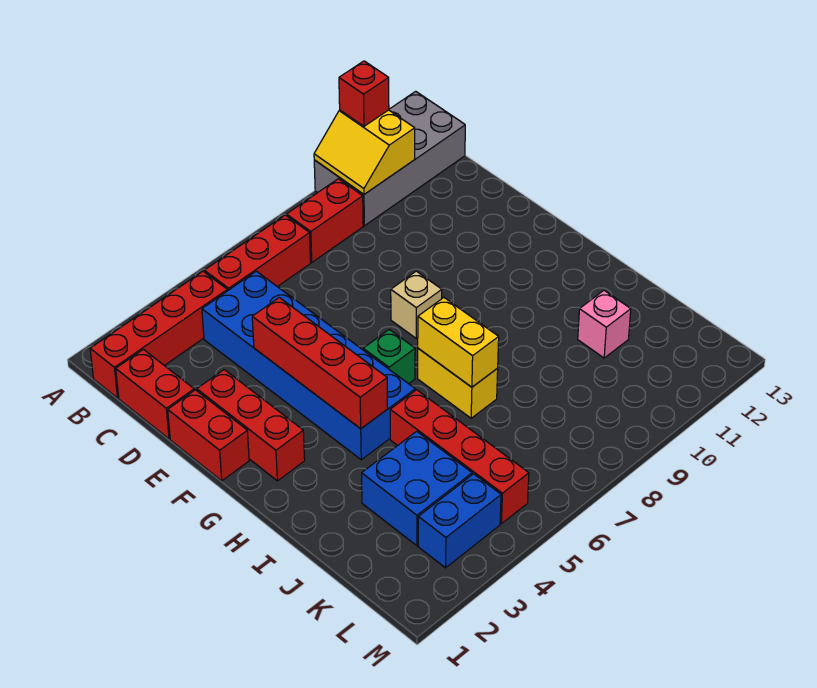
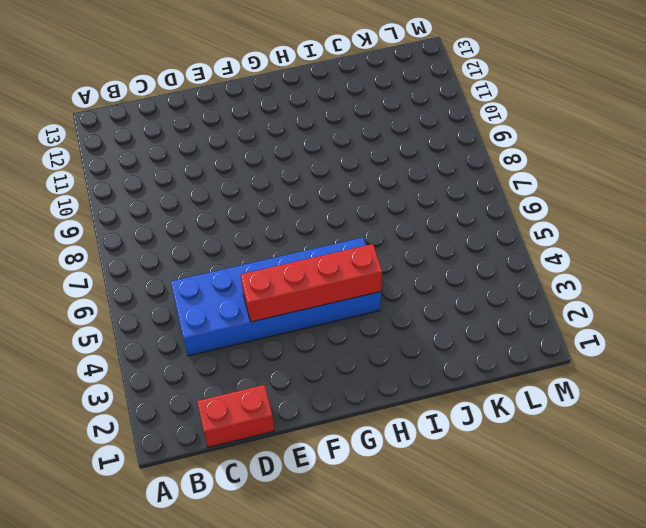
none -> grey 2x4 brick [314,91,465,226]
none -> red 1x4 brick [90,271,227,398]
none -> red 1x3 brick [204,215,311,291]

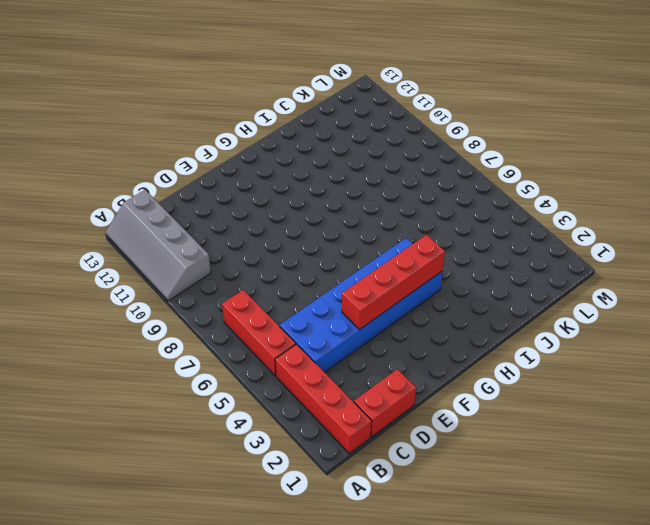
grey 2x4 slope [106,190,211,301] -> grey 2x4 brick [314,91,465,226]
none -> red 1x2 brick [286,179,363,262]
none -> red 1x2 brick [168,390,249,481]
none -> red 1x3 brick [197,370,305,481]

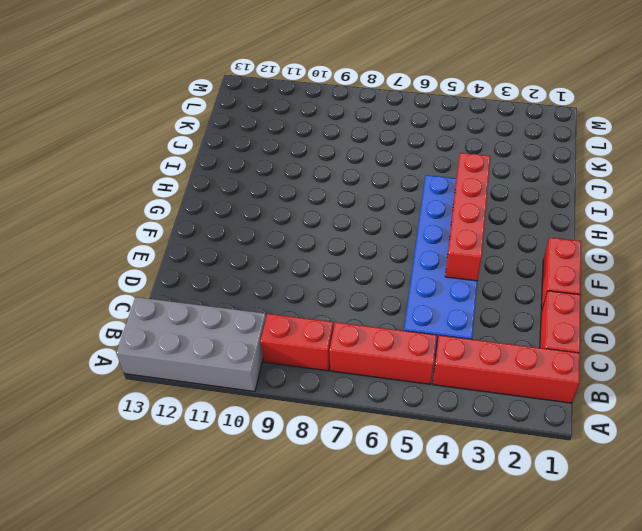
none -> red 1x3 brick [197,370,305,481]
none -> tan 1x1 brick [391,271,442,338]
none -> green 1x1 brick [363,329,415,384]

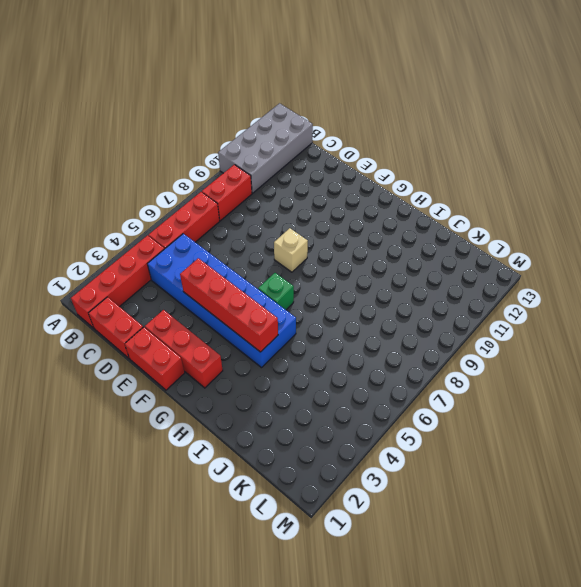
none -> yellow 1x2 brick [418,348,498,418]
none -> red 1x4 brick [390,390,529,524]
none -> blue 2x2 brick [362,431,472,546]

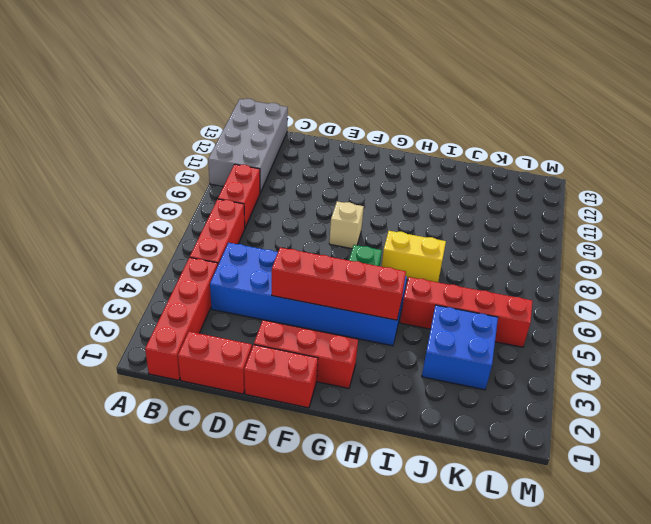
none -> pink 1x1 brick [578,290,631,358]
none -> blue 1x2 brick [418,474,501,568]
none -> yellow 2x2 slope [314,110,415,194]

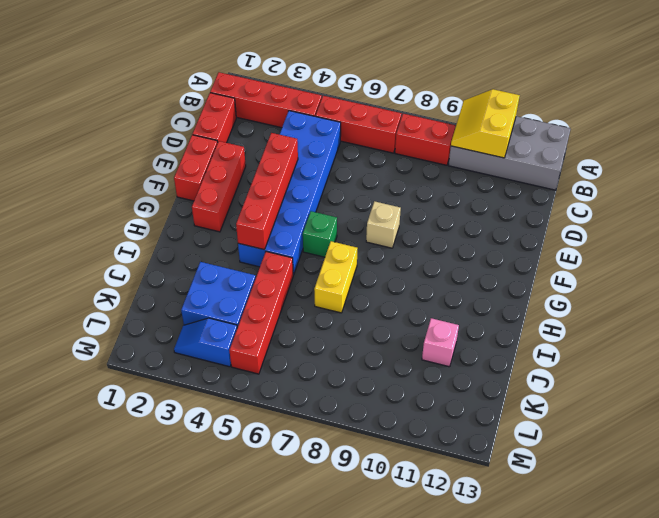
blue 1x2 slope [174,318,237,367] -> blue 1x2 brick [418,474,501,568]
none -> yellow 1x2 brick [418,298,499,387]
none -> red 1x1 brick [339,61,389,126]

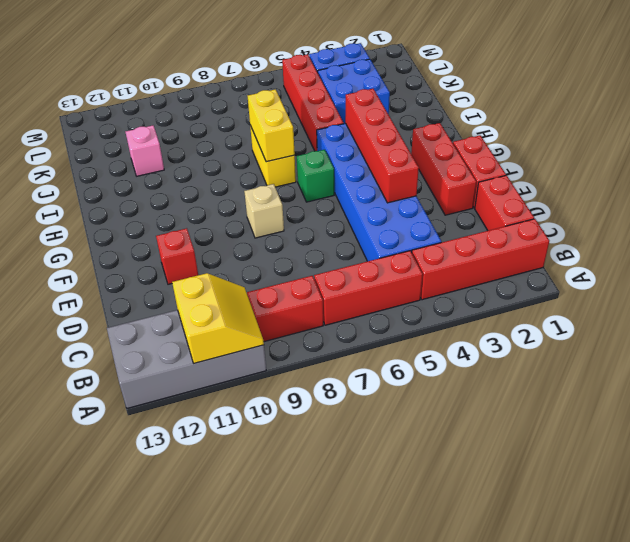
red 1x1 brick [156,228,198,284] -> red 1x1 brick moved to [339,61,389,126]

